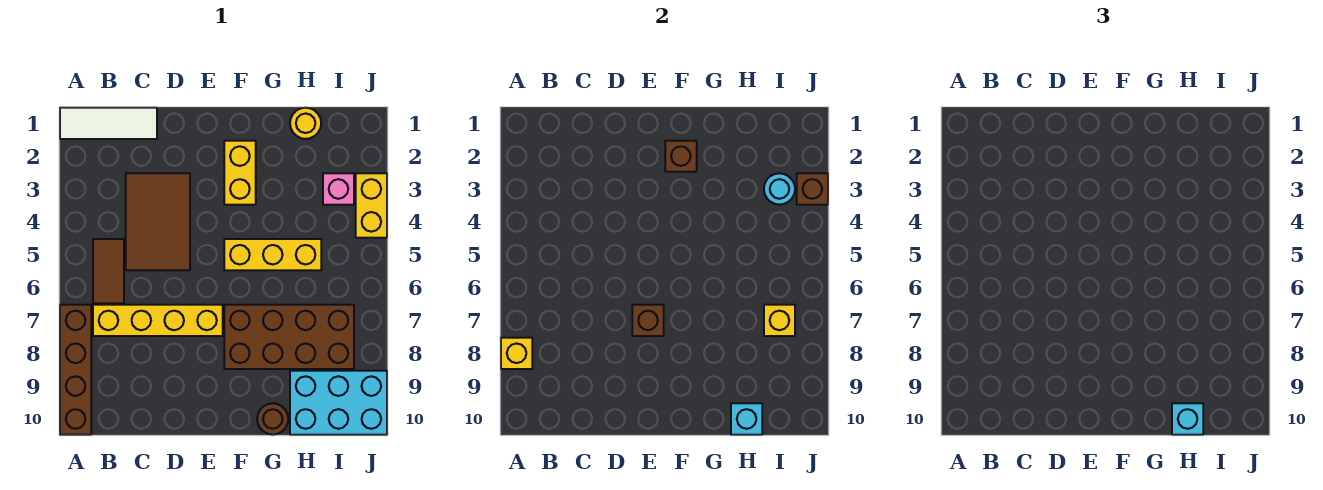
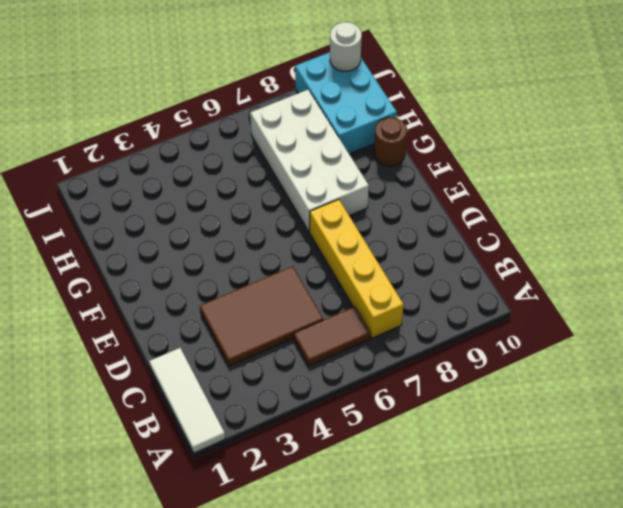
white 2x4 brick [250,90,369,232] -> brown 2x4 brick [224,305,354,369]
white 1x1 round brick [330,22,362,71] -> none
none -> brown 1x4 brick [60,305,91,435]
none -> yellow 1x2 brick [224,141,256,205]
none -> yellow 1x3 brick [224,239,321,270]

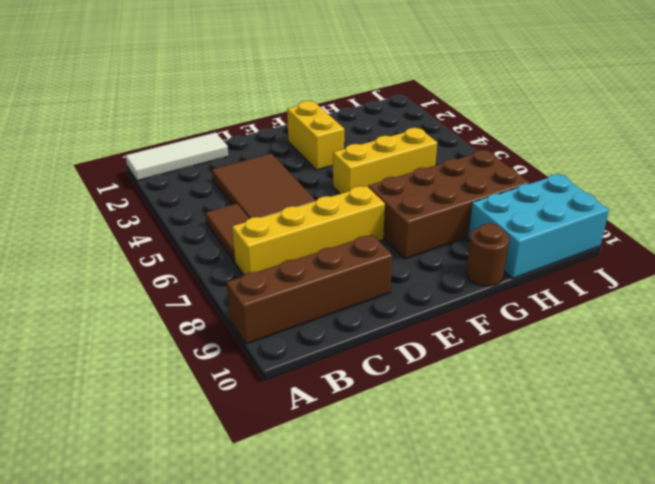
brown 1x4 brick [226,235,392,344] -> brown 1x4 brick turned to [60,305,91,435]
none -> yellow 1x1 round brick [290,108,321,139]
none -> pink 1x1 brick [323,173,354,205]
none -> yellow 1x2 brick [356,173,387,238]

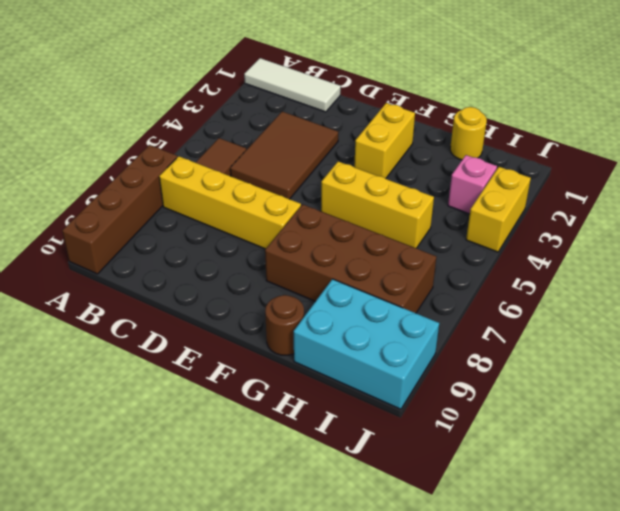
none -> yellow 1x1 brick [501,338,532,369]
none -> brown 1x1 brick [632,305,664,336]
none -> brown 1x1 brick [665,141,697,172]

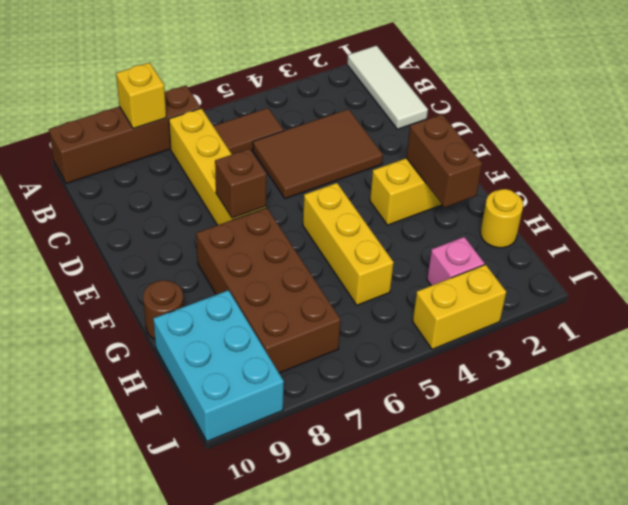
brown 1x2 brick [406,114,482,207] -> brown 1x1 brick [665,141,697,172]
none -> cyan 1x1 brick [731,403,762,435]
none -> cyan 1x1 round brick [764,173,795,205]
none -> yellow 1x1 brick [764,305,795,336]

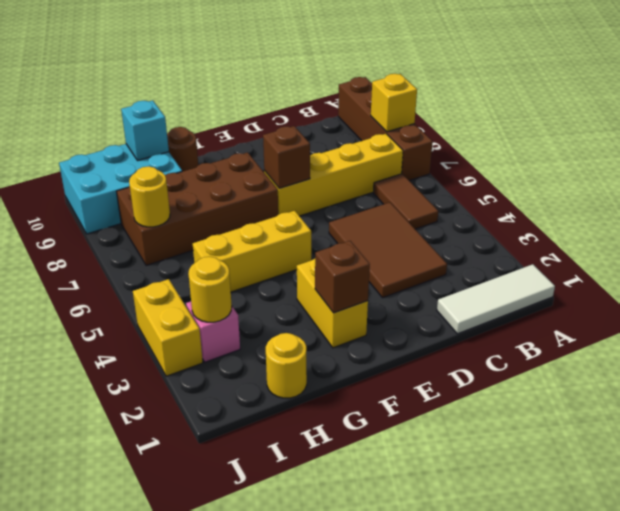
yellow 1x1 round brick [188,257,232,322] -> cyan 1x1 round brick [764,173,795,205]
yellow 1x1 round brick [129,166,170,227] -> yellow 1x1 brick [764,305,795,336]
none -> brown 1x1 brick [797,173,828,205]
none -> cyan 1x1 brick [1172,403,1203,435]

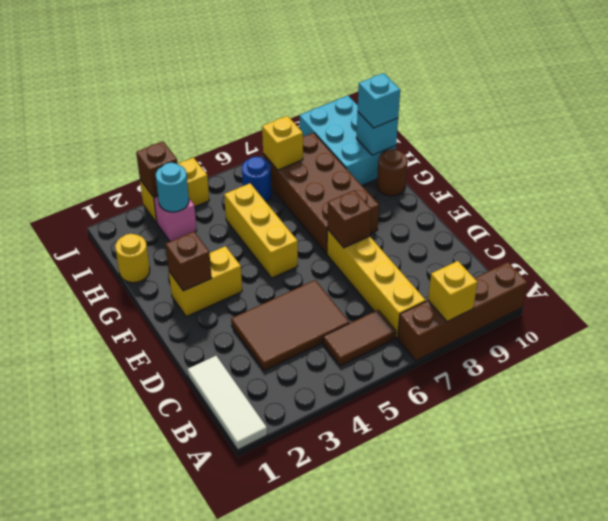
blue 1x1 round brick [242,157,272,202] -> none

